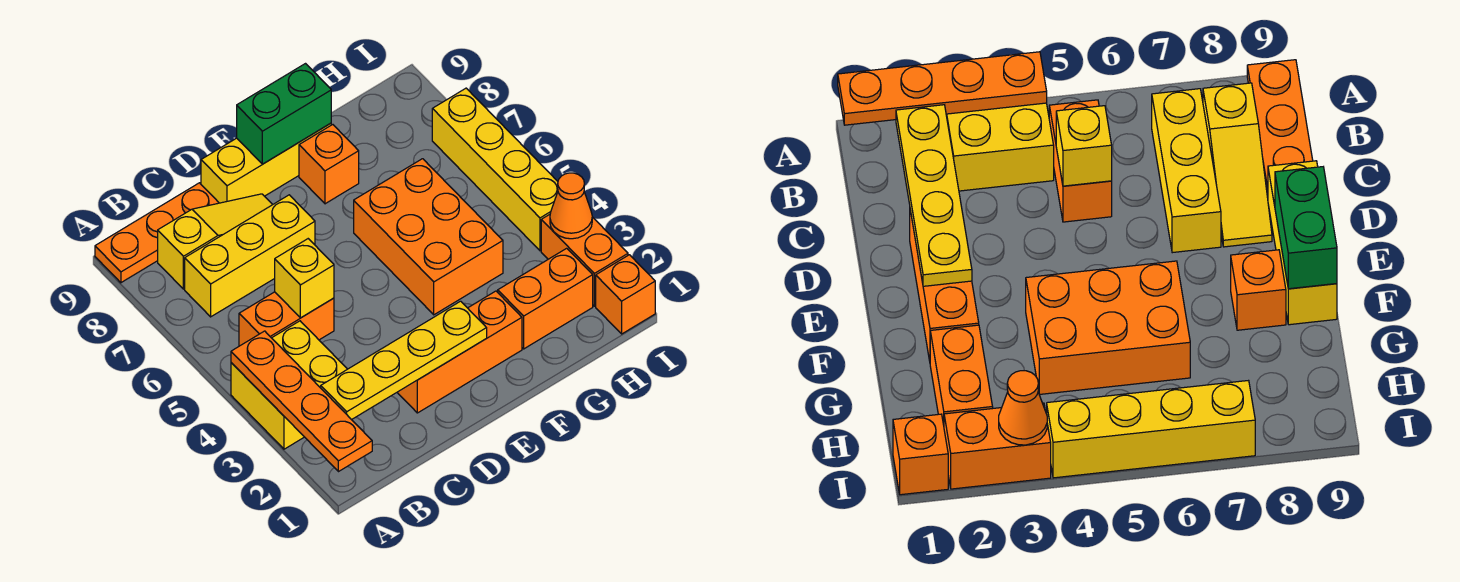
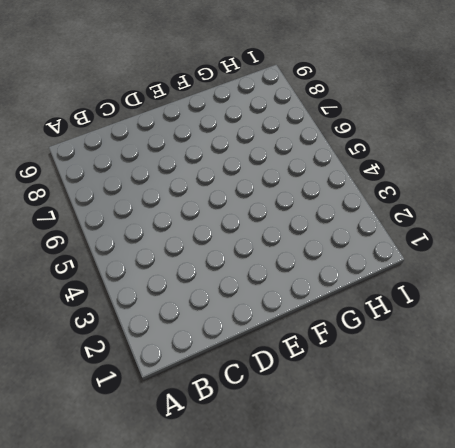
none -> yellow 2x2 brick [231,321,347,449]
none -> orange 1x3 plate [95,183,219,283]
none -> orange 1x2 brick [239,292,334,346]

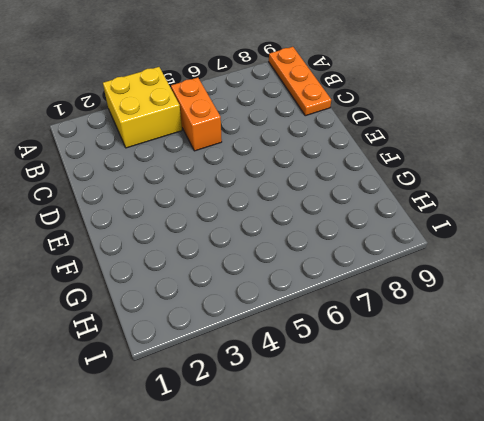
none -> yellow 1x3 brick [185,195,315,317]
none -> yellow 1x3 slope [158,194,272,289]
none -> orange 1x3 brick [397,291,522,413]

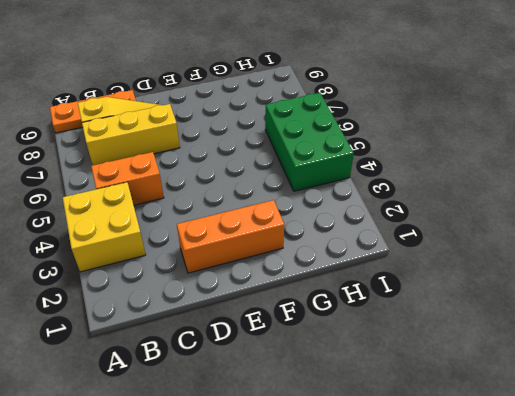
green 2x3 brick [265,93,354,191] -> yellow 1x4 brick [432,88,558,251]
none -> yellow 1x3 brick [201,123,331,203]
none -> orange 2x3 brick [354,159,503,315]
none -> orange 1x1 brick [299,125,359,204]

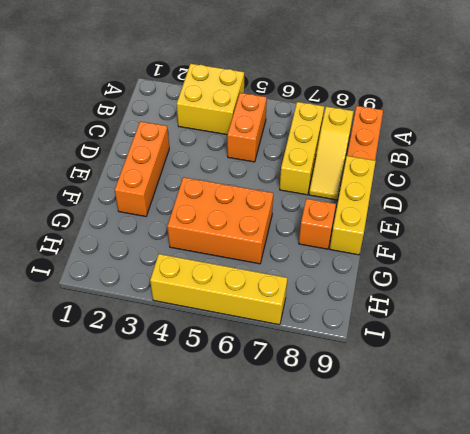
none -> orange 1x2 brick [498,248,593,349]
none -> orange 1x1 brick [596,255,655,334]
none -> orange 1x2 brick [541,214,628,306]

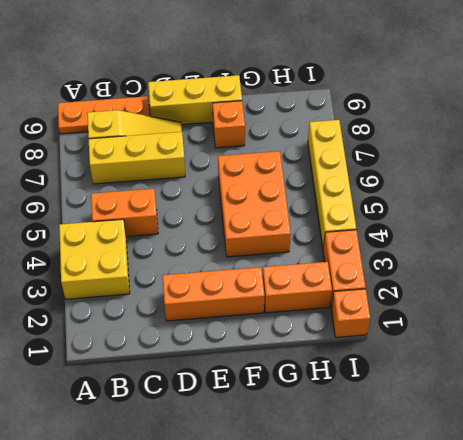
none -> orange 1x4 plate [231,331,372,472]
none -> yellow 1x4 plate [321,301,487,420]
none -> yellow 1x1 brick [275,239,334,318]

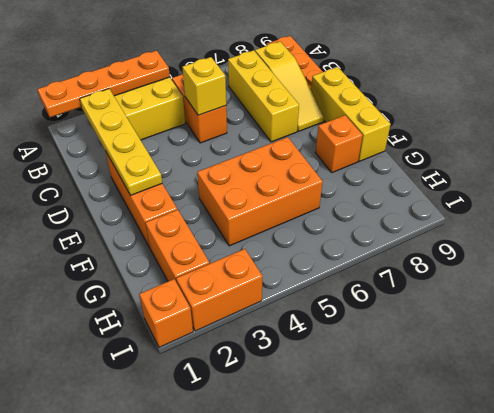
none -> yellow 1x4 brick [432,88,558,251]
none -> green 1x2 brick [237,64,331,164]
none -> orange 1x1 cone [550,173,592,239]

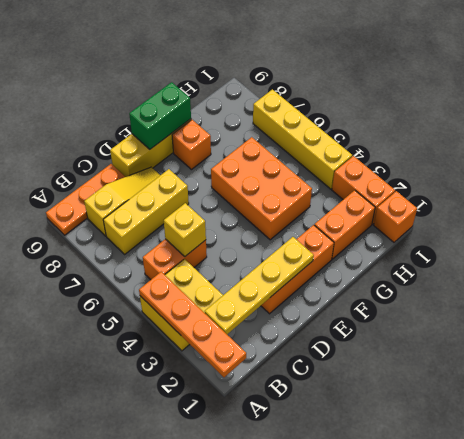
none -> orange 1x1 cone [550,173,592,239]

